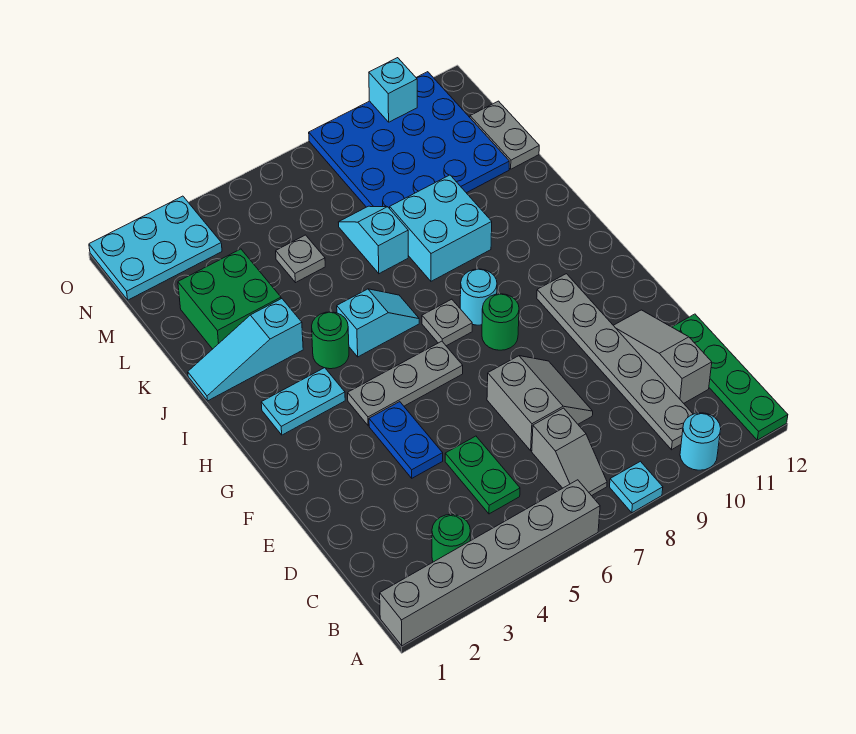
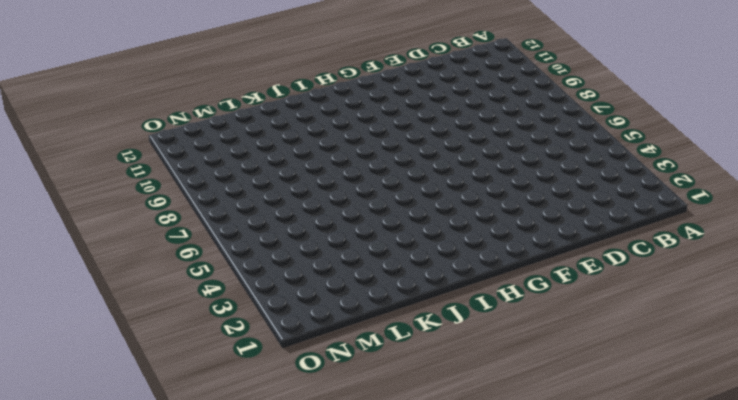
none -> grey 1x6 brick [380,480,600,646]
none -> cyan 1x1 plate [610,461,663,513]
none -> cyan 1x1 round brick [680,413,721,470]

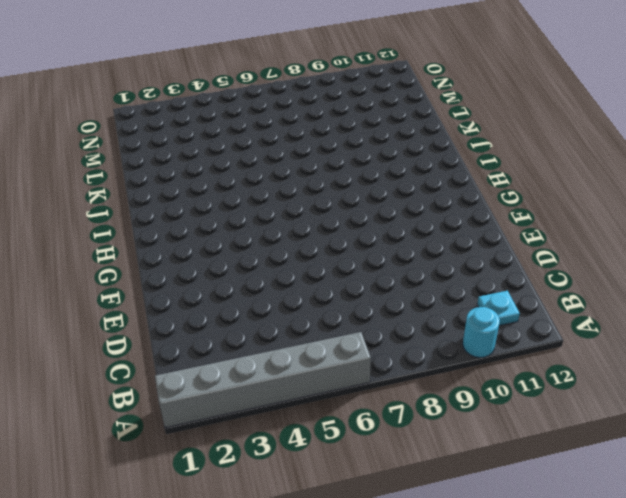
cyan 1x1 plate [477,291,520,326] -> cyan 1x1 plate moved to [610,461,663,513]
none -> green 1x4 plate [672,314,788,440]
none -> green 1x1 round brick [432,514,470,562]
none -> grey 1x2 slope [532,408,607,496]

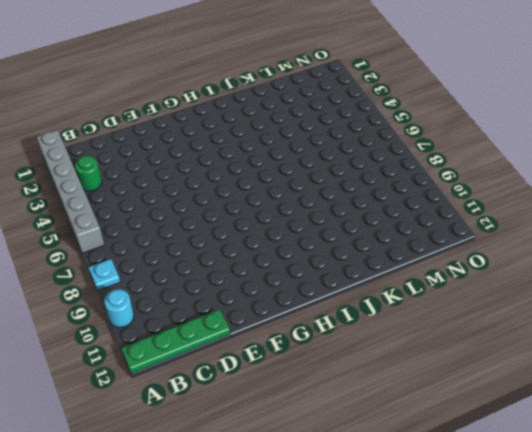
none -> grey 1x2 slope [532,408,607,496]
none -> grey 1x6 plate [537,274,693,450]
none -> green 1x2 plate [445,436,520,514]

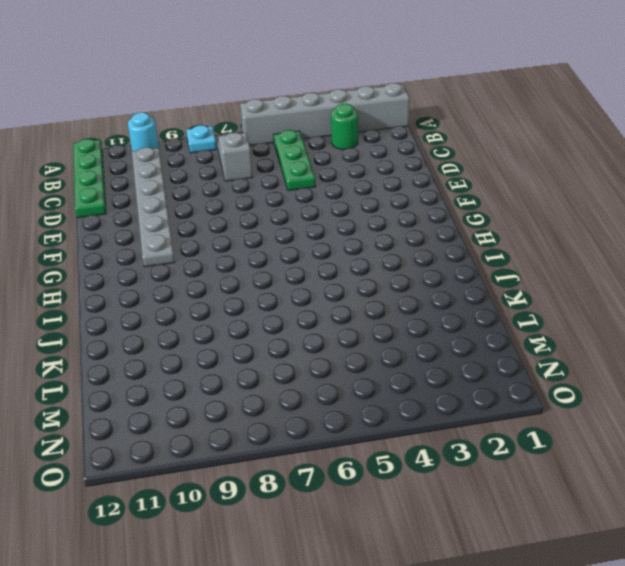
green 1x3 plate [273,130,316,191] -> green 1x2 plate [445,436,520,514]
none -> grey 1x3 slope [613,310,712,403]
none -> grey 2x2 slope [487,356,593,451]
none -> blue 1x2 plate [369,402,443,478]

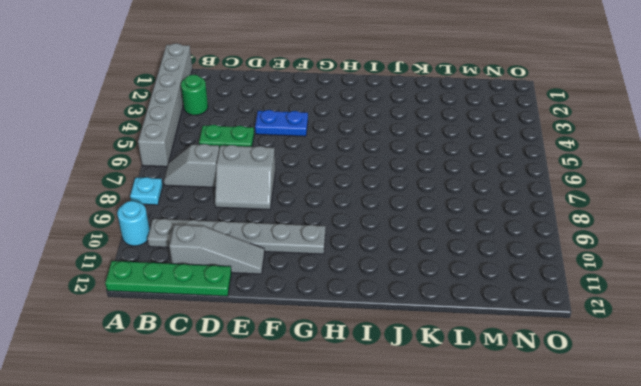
none -> grey 1x3 plate [348,341,463,426]
none -> green 1x1 round brick [482,294,519,350]
none -> cyan 1x2 plate [261,368,345,435]

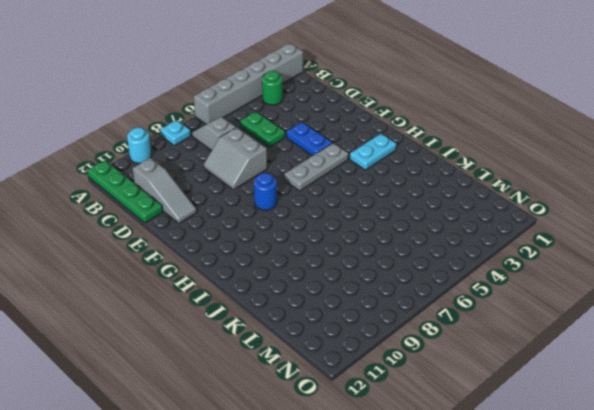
blue 1x1 round brick [254,173,277,210] -> green 1x1 round brick [482,294,519,350]
none -> grey 1x6 plate [537,274,693,450]
none -> grey 1x1 plate [422,299,472,346]
none -> cyan 1x1 round brick [460,269,497,325]

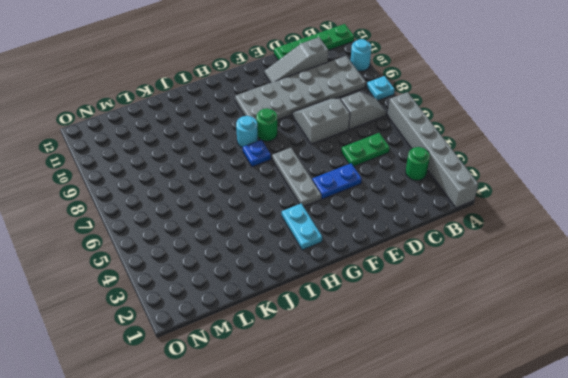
grey 2x6 plate [235,56,366,120] -> grey 1x6 plate [537,274,693,450]
blue 1x1 plate [243,140,271,167] -> grey 1x1 plate [422,299,472,346]
none -> green 1x1 round brick [312,312,349,369]
none -> cyan 1x2 slope [337,289,419,357]
none -> cyan 1x3 slope [188,299,303,401]

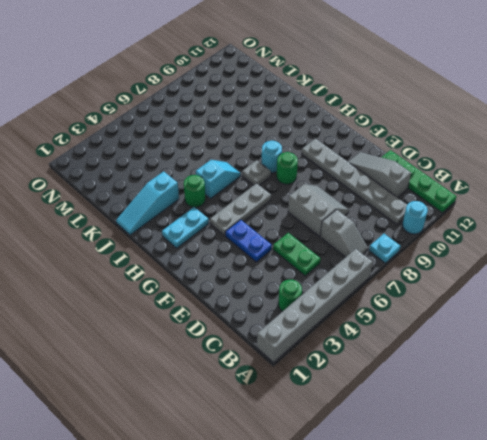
none -> cyan 2x2 brick [390,175,492,281]
none -> green 2x2 brick [178,249,281,349]
none -> cyan 1x2 slope [338,206,408,274]

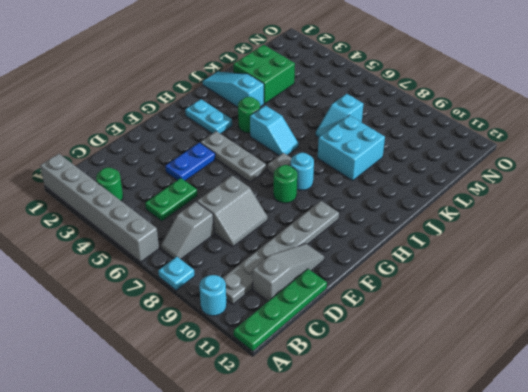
cyan 1x2 slope [316,94,363,138] -> cyan 1x2 slope turned to [338,206,408,274]
none -> grey 1x1 plate [276,235,325,283]
none -> blue 4x4 plate [309,72,509,209]
none -> grey 1x2 plate [470,101,539,169]

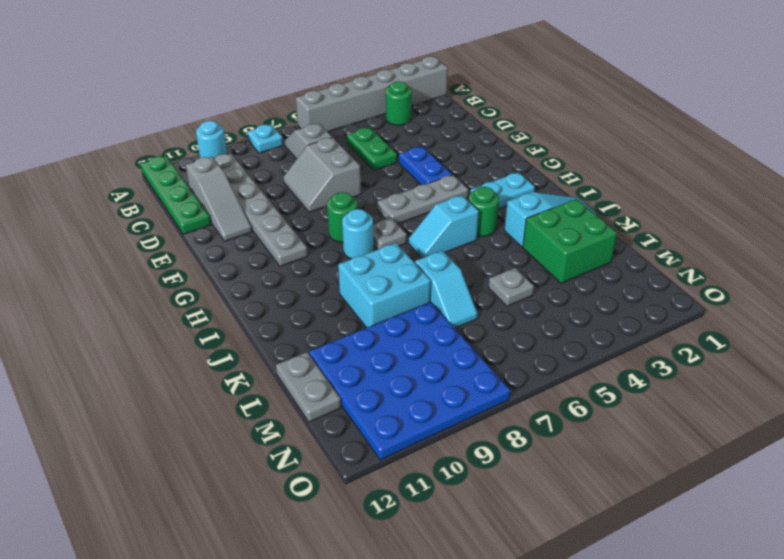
none -> cyan 2x3 plate [89,196,222,300]
none -> cyan 1x1 brick [369,58,417,122]

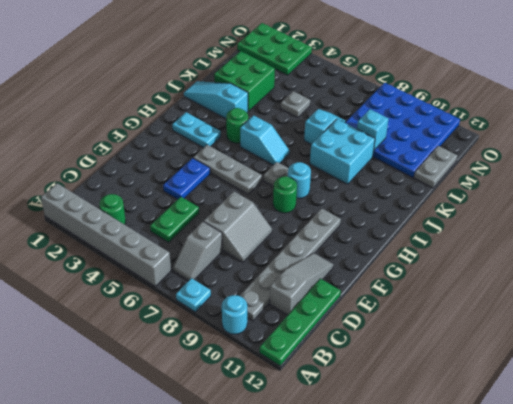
cyan 1x1 brick [357,109,388,150] -> cyan 1x1 brick moved to [369,58,417,122]
green 2x3 plate [237,23,312,75] -> cyan 2x3 plate [89,196,222,300]

